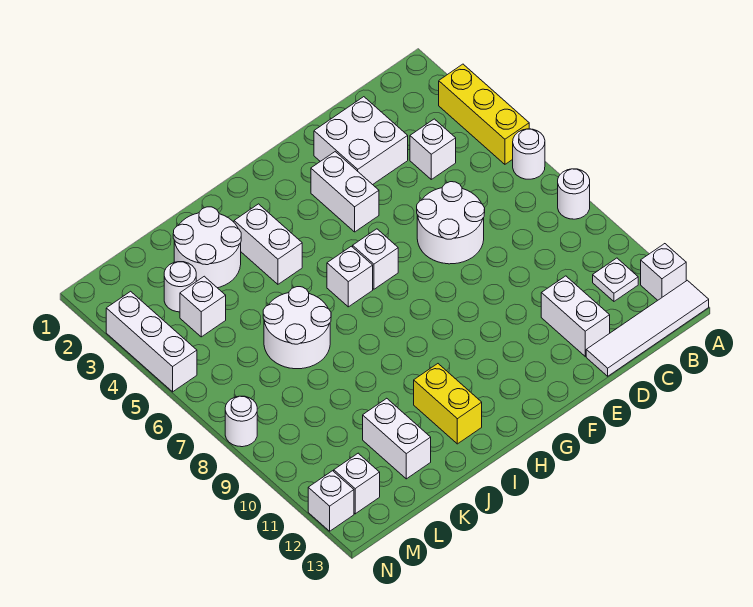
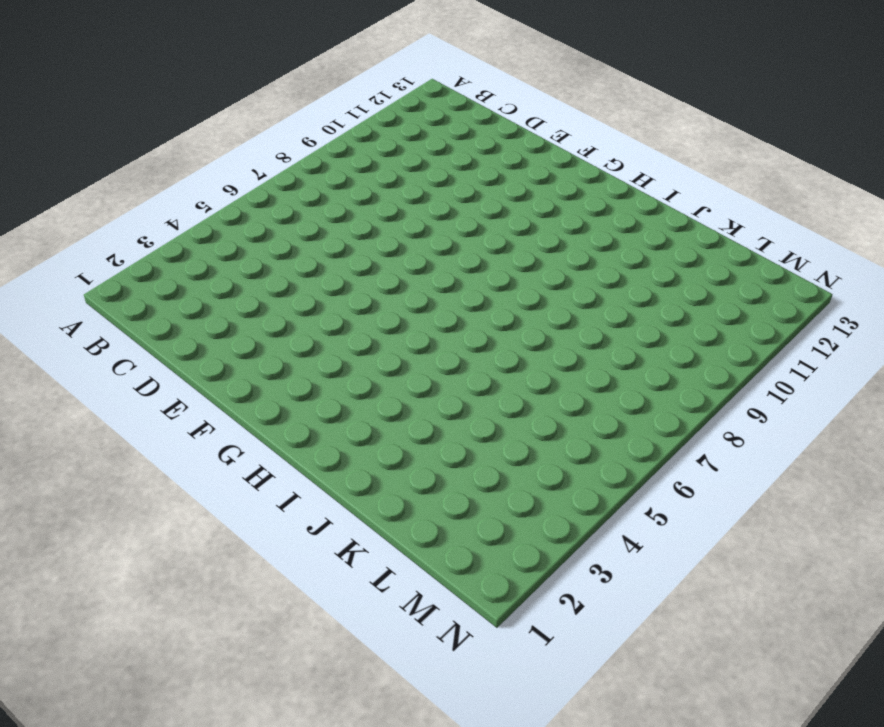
none -> yellow 1x3 brick [439,64,529,164]
none -> white 1x1 round brick [513,129,545,179]
none -> white 1x1 round brick [558,169,590,219]

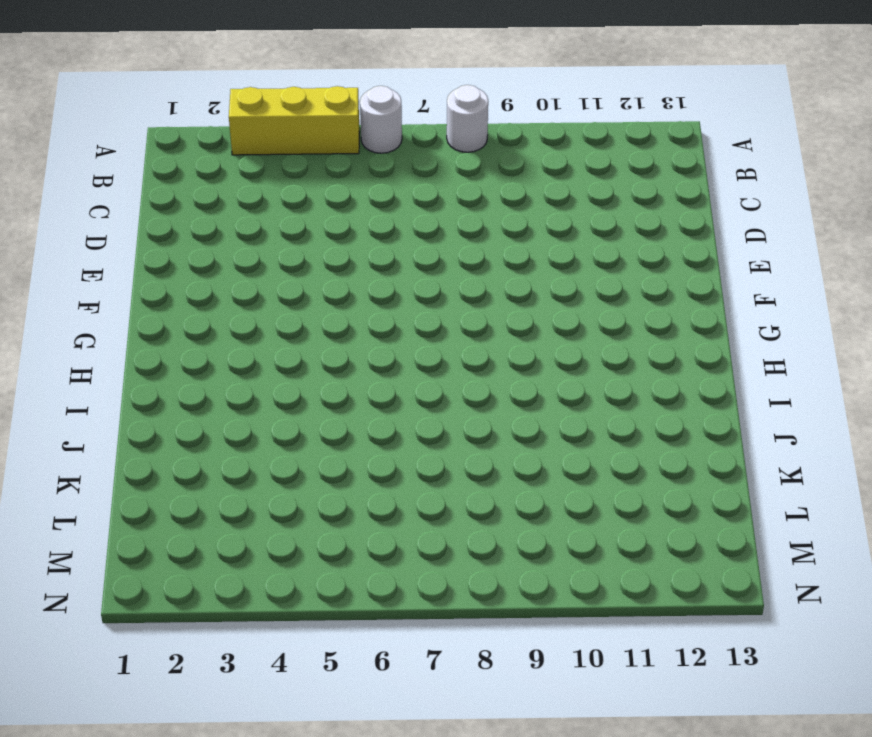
none -> white 1x1 brick [641,244,686,300]
none -> white 1x4 tile [586,280,709,376]
none -> white 1x1 plate [593,258,638,301]

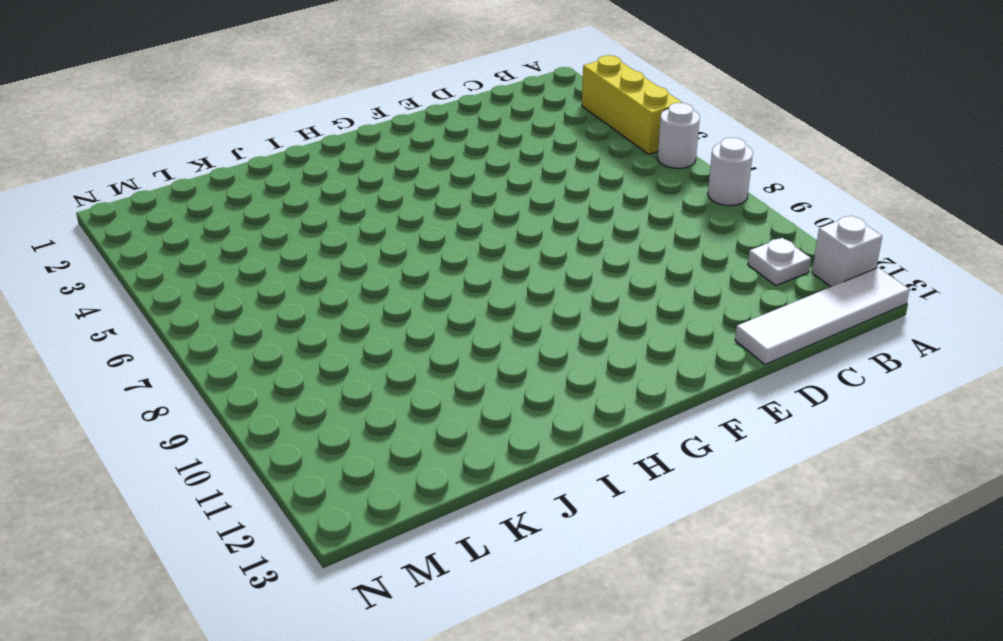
none -> white 1x1 brick [410,119,456,179]
none -> white 2x2 brick [314,97,408,185]
none -> white 2x2 round brick [417,182,485,264]

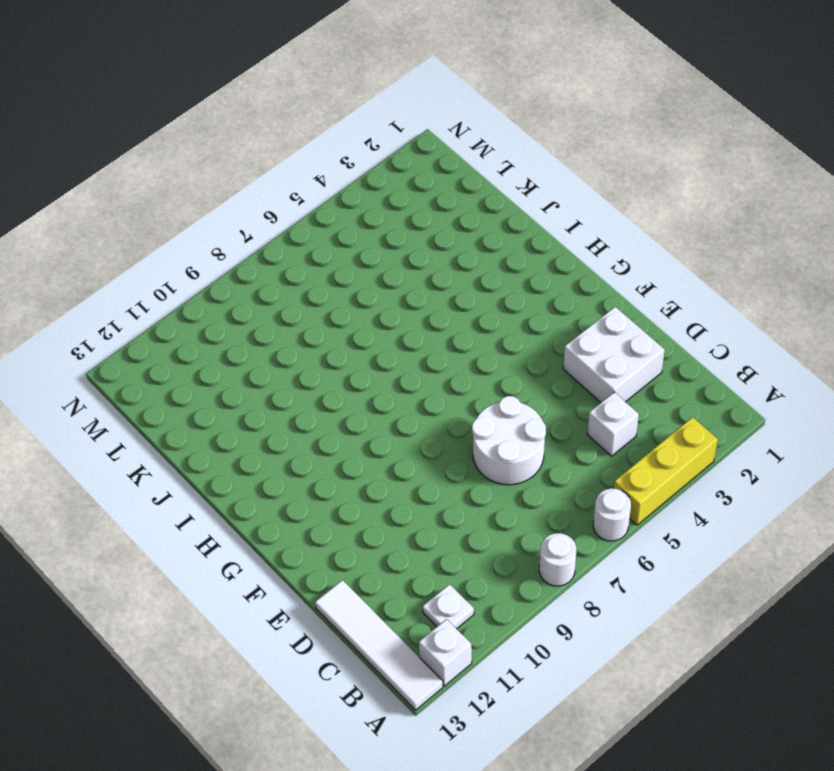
none -> white 1x2 brick [541,276,610,356]
none -> white 1x2 brick [311,152,379,232]
none -> white 1x1 brick [353,229,398,289]

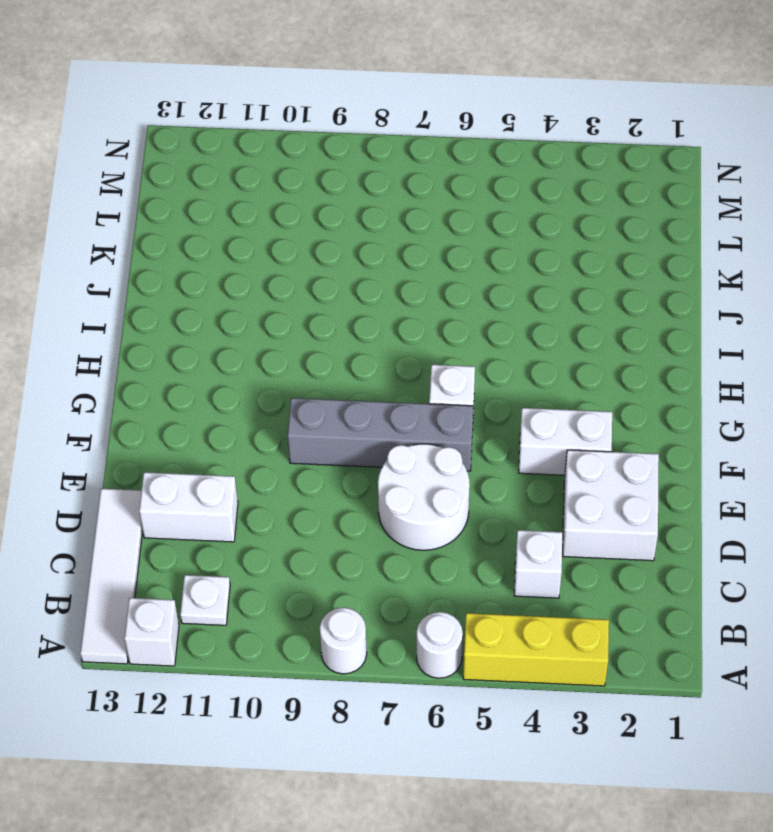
grey 1x4 brick [288,398,473,471] -> none
none -> white 1x1 brick [327,246,373,307]
none -> white 1x2 brick [234,204,302,284]
none -> yellow 1x2 brick [414,364,482,444]

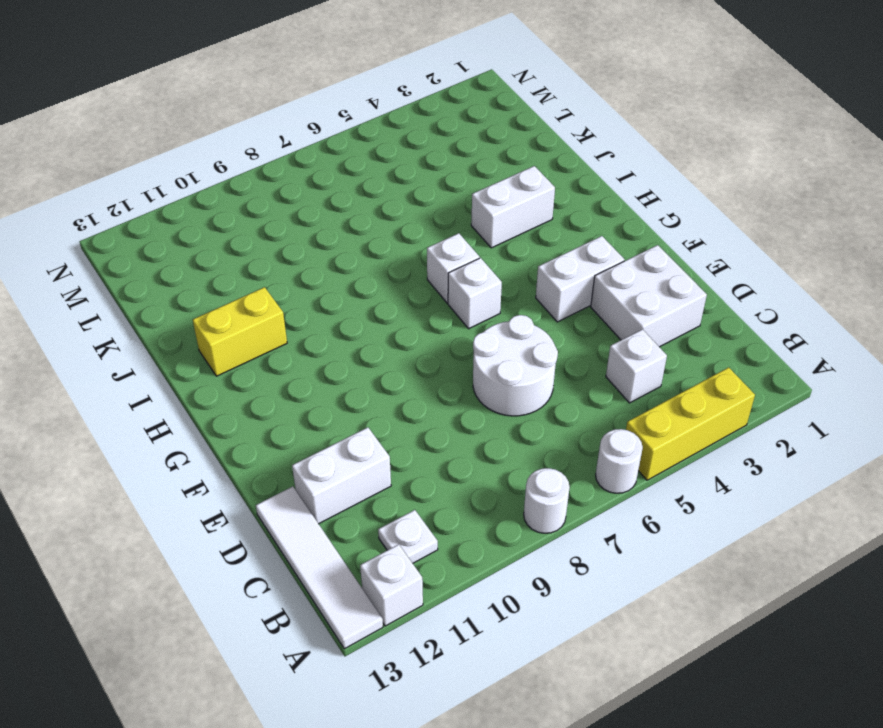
none -> white 2x2 round brick [173,207,241,288]
none -> white 2x2 round brick [263,287,331,369]
none -> white 1x2 brick [363,398,431,479]

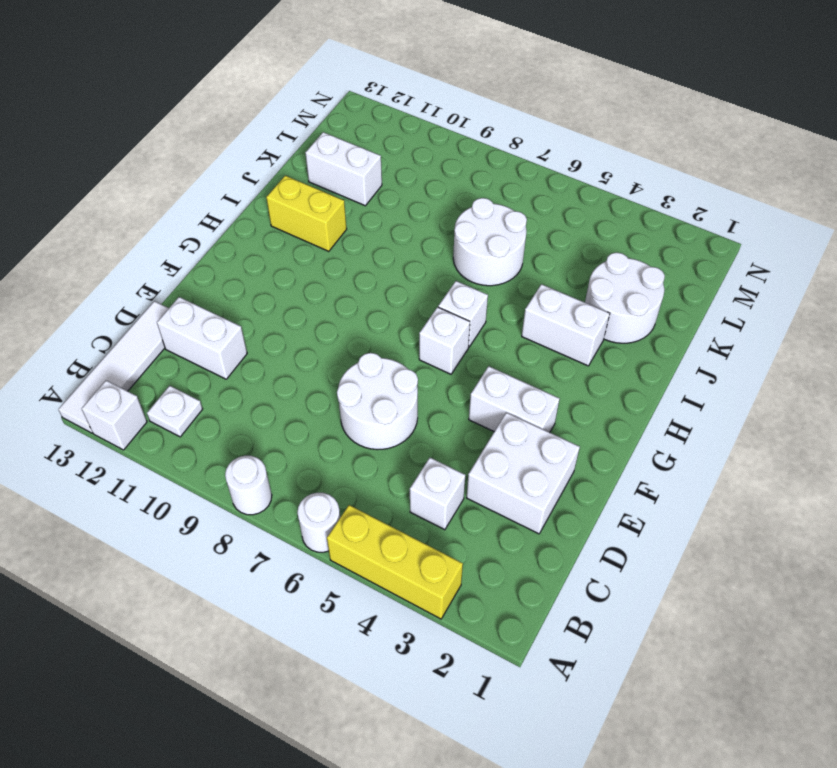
none -> white 1x1 round brick [164,262,196,312]
none -> white 1x1 brick [180,276,226,337]
none -> white 1x1 brick [334,453,380,514]

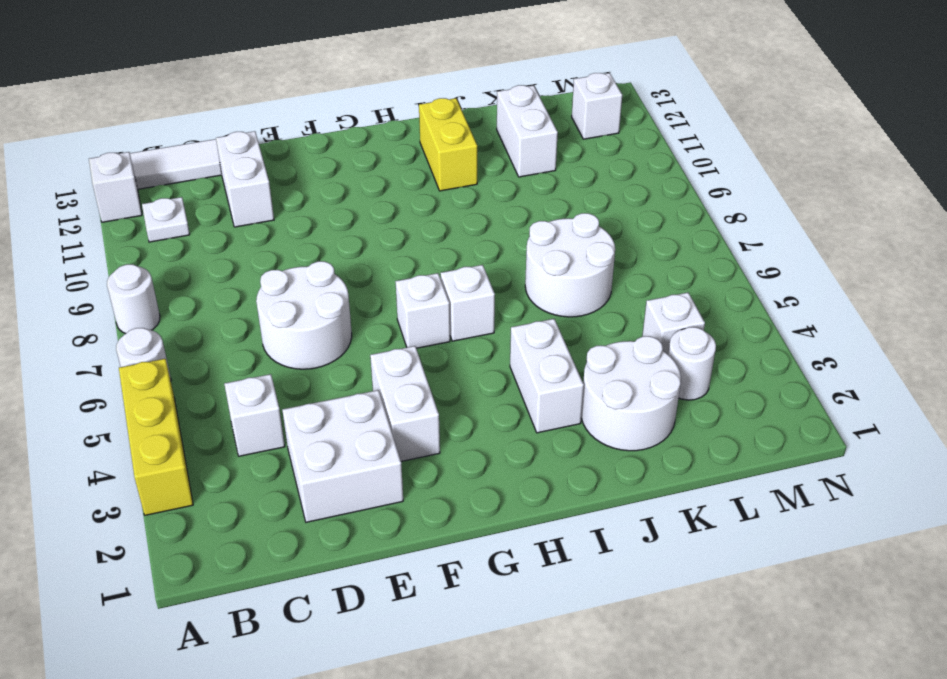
none -> white 1x3 brick [106,291,197,392]
none -> white 1x1 round brick [225,396,257,447]
none -> white 1x1 brick [308,471,354,531]

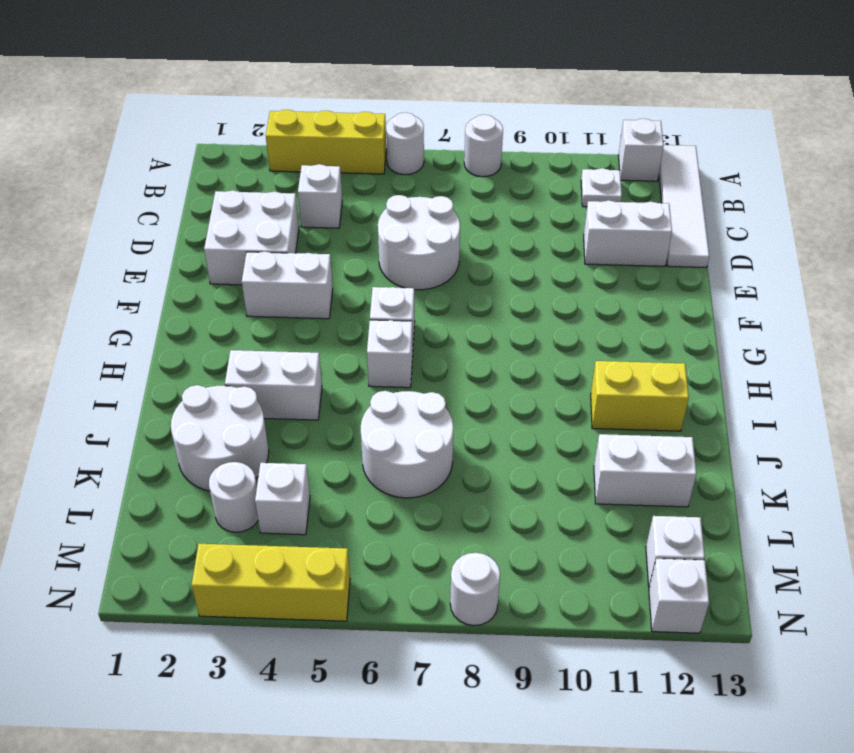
yellow 1x3 brick [192,544,350,621] -> white 1x3 brick [106,291,197,392]

